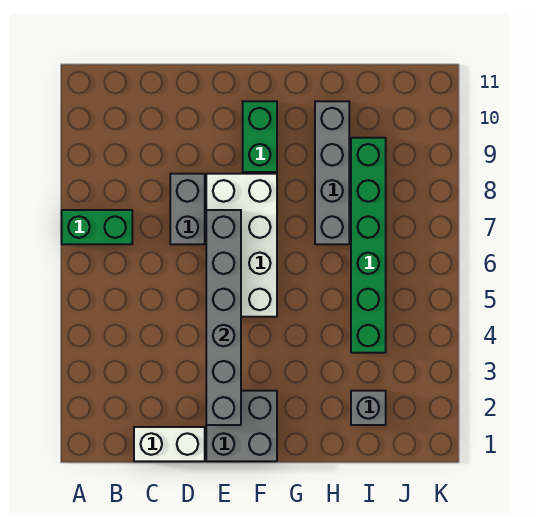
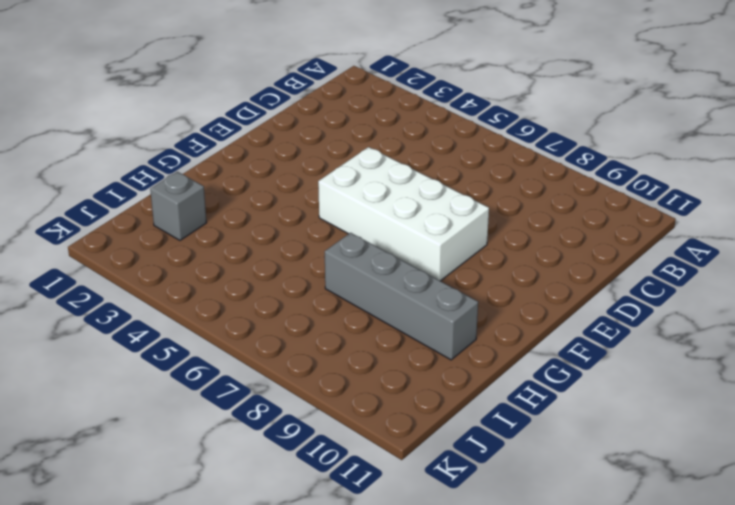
none -> green 1x2 brick [62,210,132,244]
none -> white 1x2 brick [134,427,205,461]

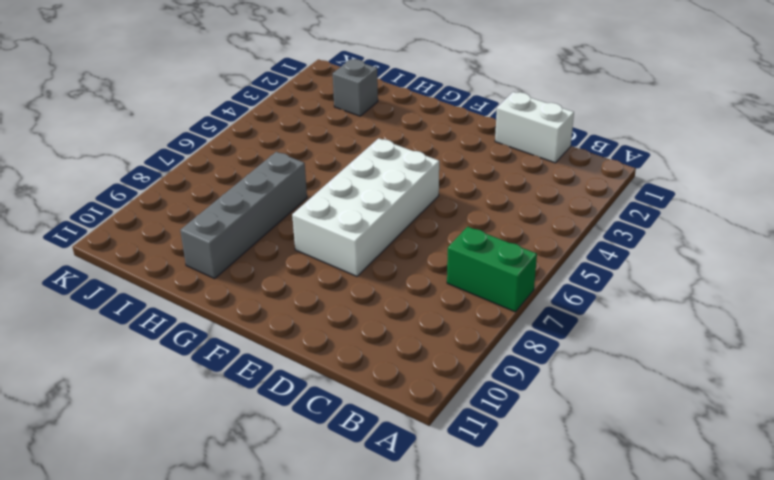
none -> grey 1x2 brick [170,174,205,244]
none -> grey 2x2 brick [206,391,277,461]

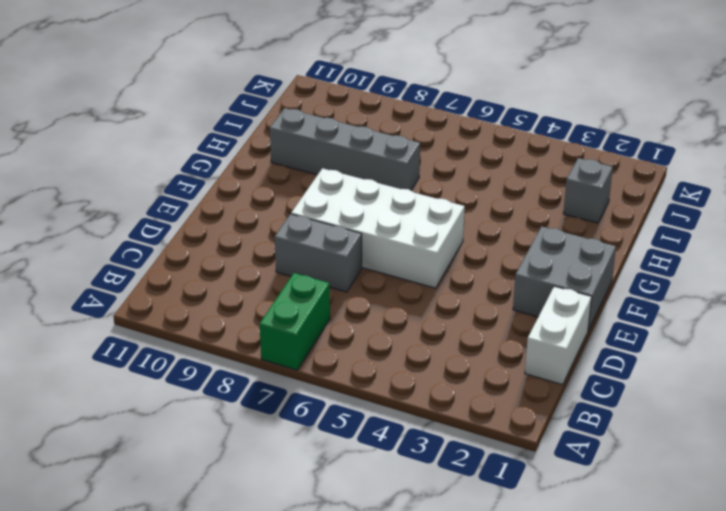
none -> green 1x2 brick [243,101,277,172]
none -> green 1x6 brick [351,138,386,353]

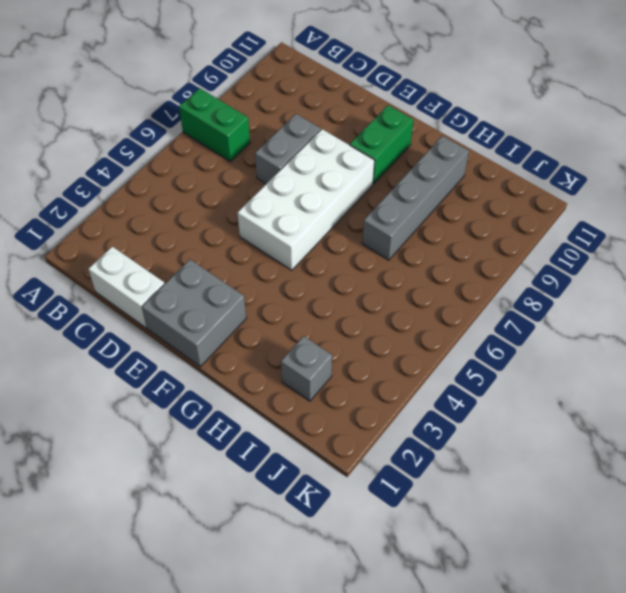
none -> green 1x6 brick [351,138,386,353]
none -> grey 1x6 brick [206,210,241,425]

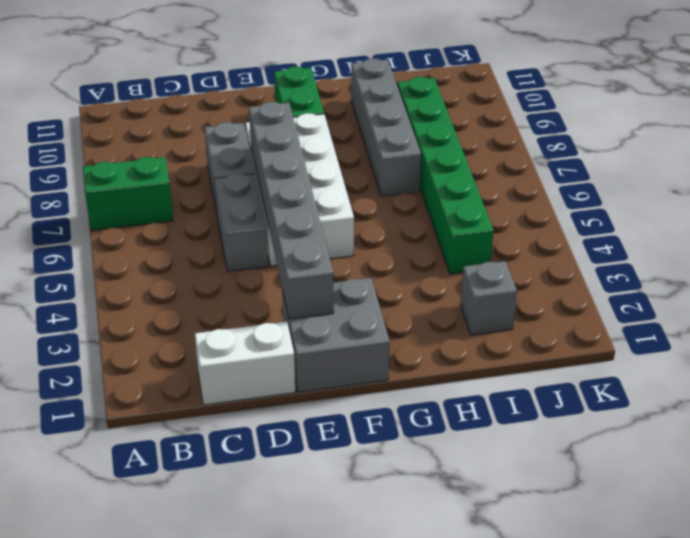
grey 1x2 brick [214,174,268,271] -> none

